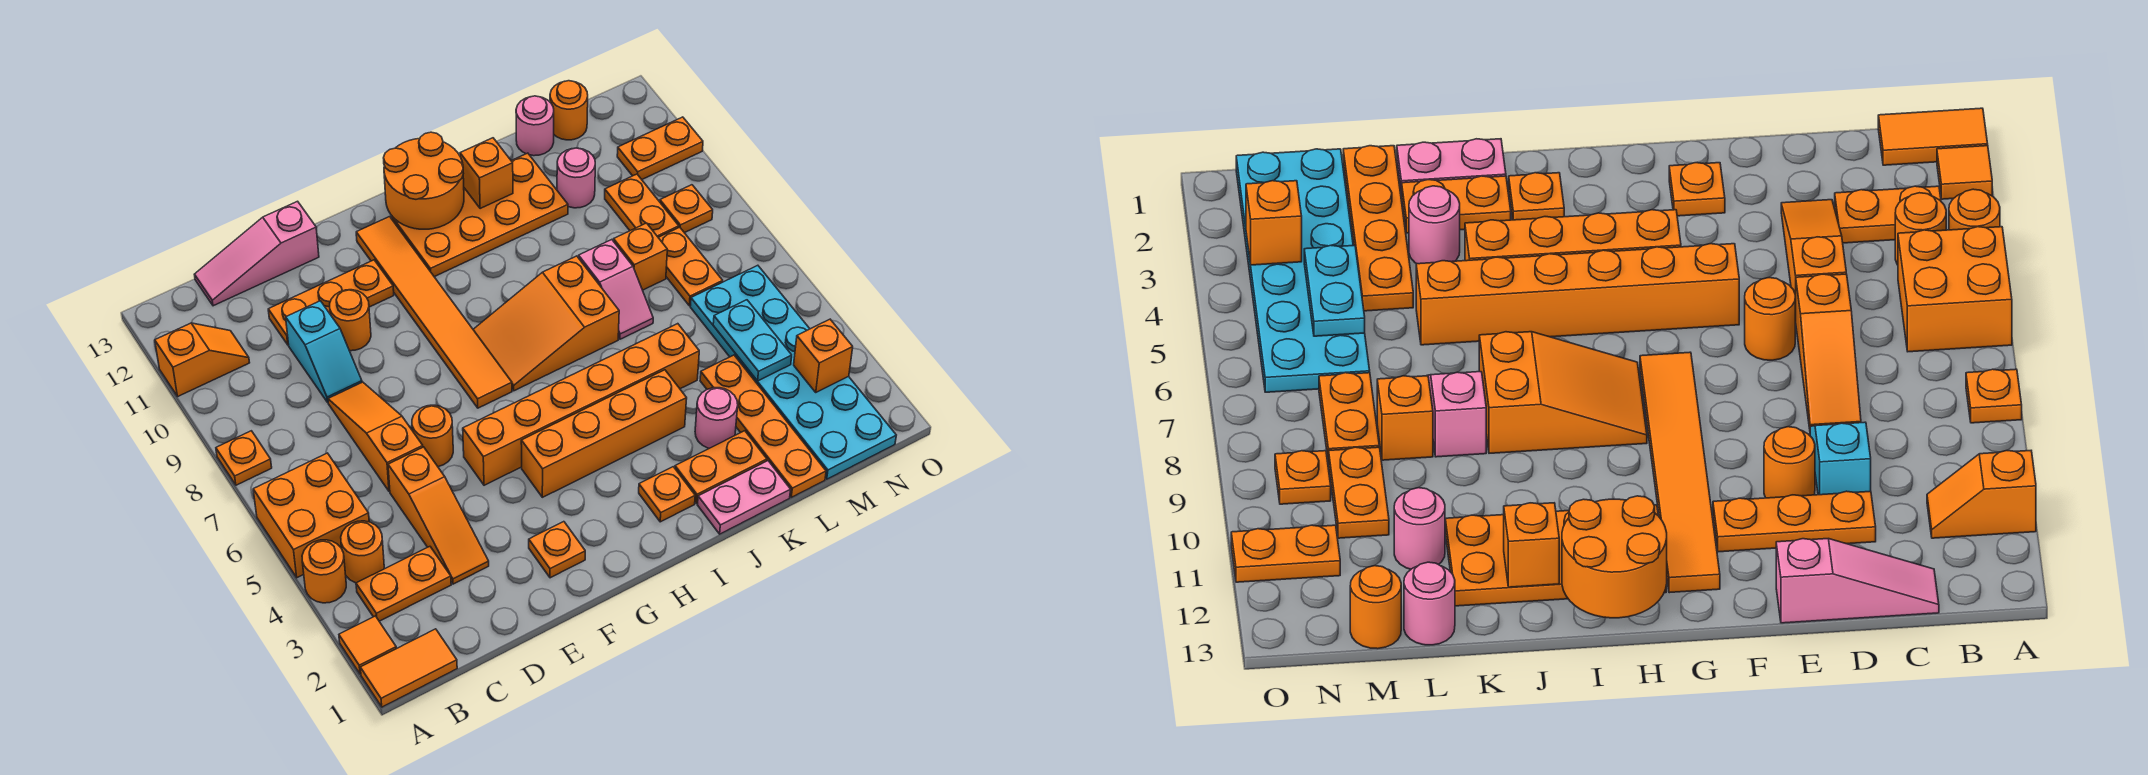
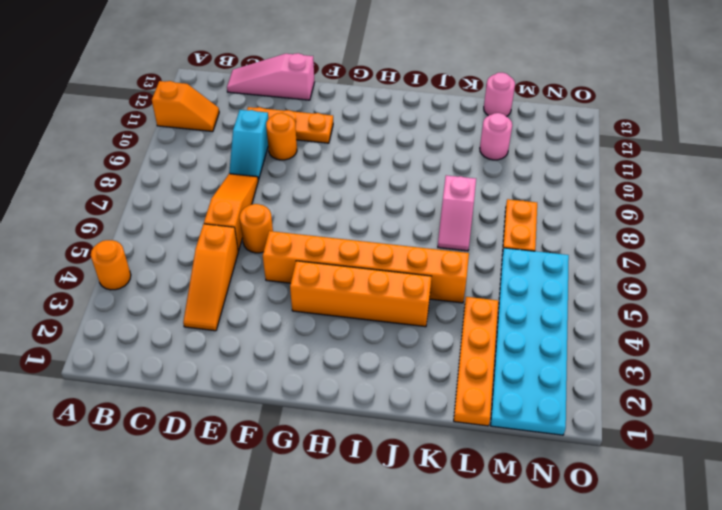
none -> orange 1x2 tile [360,629,457,707]
none -> orange 1x1 tile [339,616,396,674]
none -> orange 2x2 brick [253,453,369,578]
none -> orange 1x1 plate [216,431,272,485]

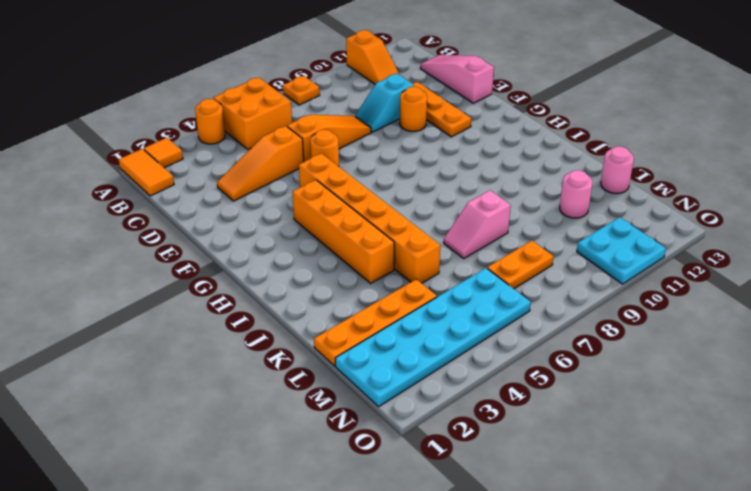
cyan 2x2 plate [577,217,666,284] -> orange 1x2 plate [617,117,703,179]
none -> orange 1x2 plate [356,547,451,621]
none -> orange 1x1 round brick [341,521,384,583]
none -> orange 1x1 plate [529,522,585,578]
none -> orange 1x6 tile [356,217,512,408]

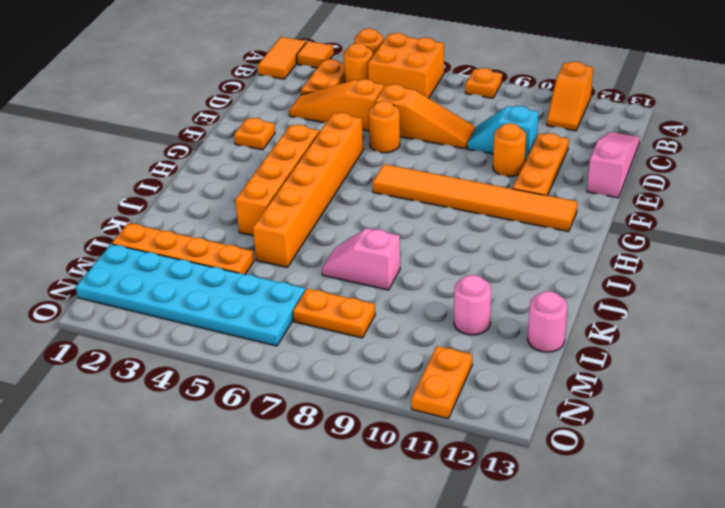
none -> orange 2x3 slope [473,256,619,391]
none -> orange 2x4 plate [391,153,568,277]
none -> orange 1x1 plate [639,467,695,522]
none -> pink 1x2 plate [698,461,791,534]

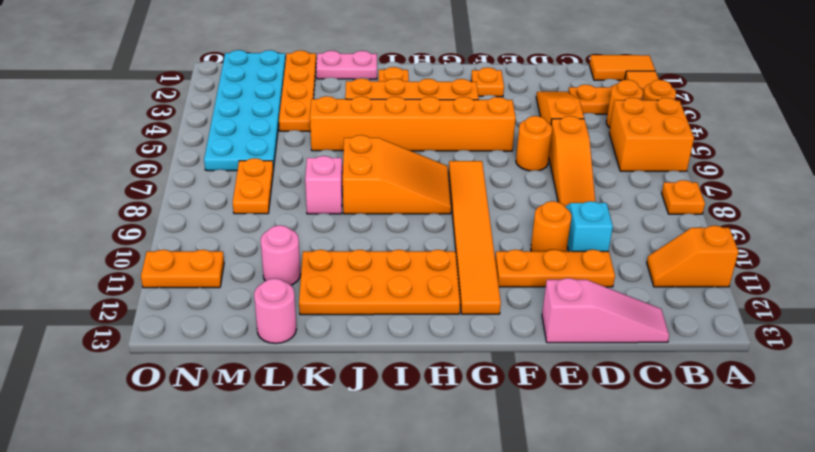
none -> orange 1x2 plate [675,431,767,504]
none -> pink 1x1 round brick [695,388,738,448]
none -> orange 1x1 brick [614,223,667,290]
none -> orange 1x2 plate [605,174,679,237]

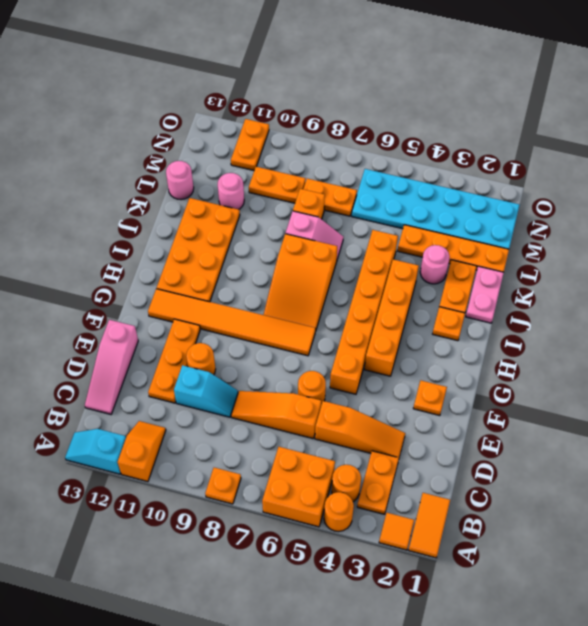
cyan 1x2 slope [65,429,126,474] -> none
none -> orange 1x1 round brick [550,81,588,140]
none -> orange 1x1 plate [660,185,713,233]
none -> orange 2x2 round brick [384,132,464,229]
none -> orange 1x1 brick [460,138,513,209]

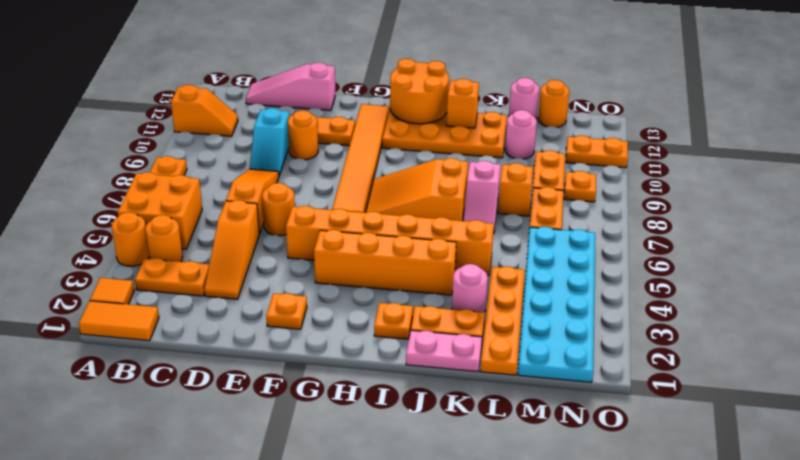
none -> cyan 1x2 plate [713,300,792,381]
none -> orange 1x1 brick [794,319,853,392]

